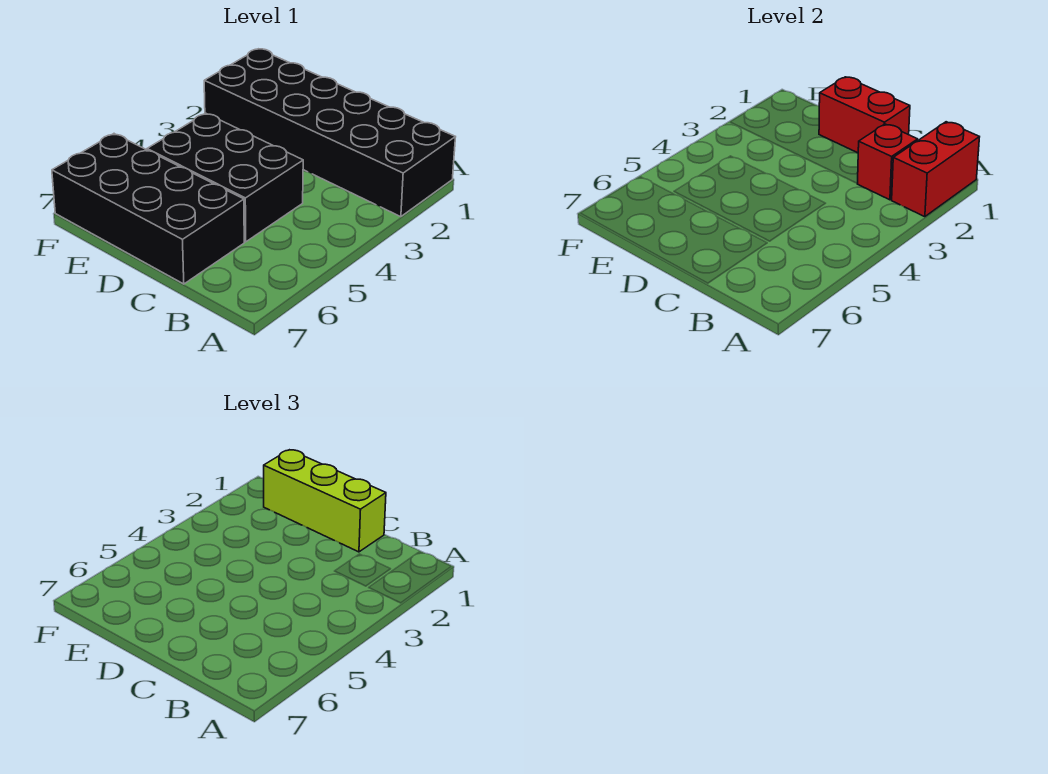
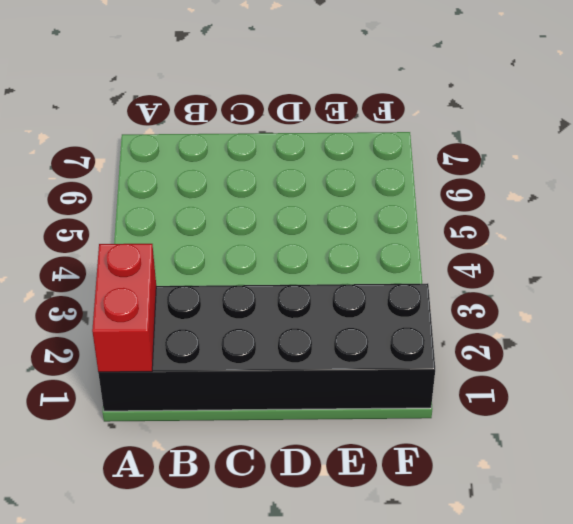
none -> black 2x3 brick [147,113,303,242]
none -> black 2x4 brick [52,134,244,284]

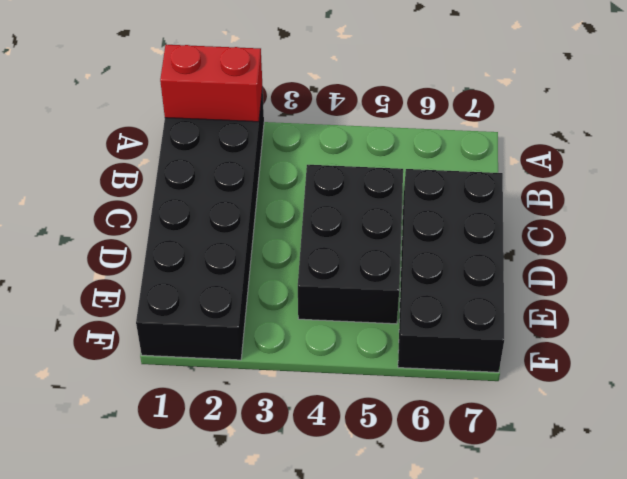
none -> red 1x1 brick [857,124,918,200]
none -> red 1x2 brick [819,77,910,153]

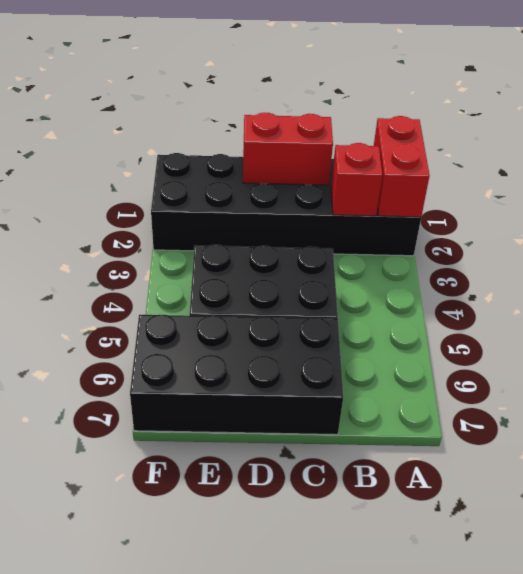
none -> lime 1x3 brick [264,450,386,552]

